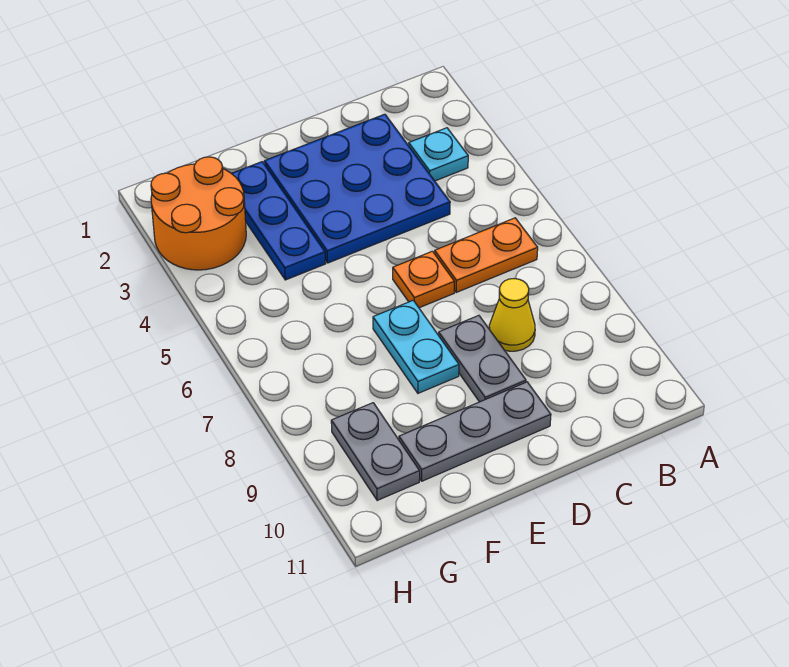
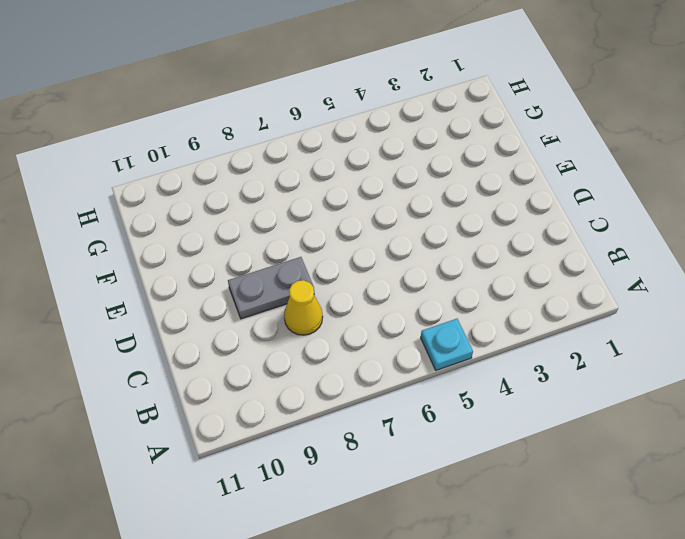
cyan 1x1 plate [421,319,473,370] -> cyan 1x1 plate moved to [409,128,468,181]
none -> orange 1x2 plate [435,218,538,292]
none -> blue 3x3 plate [264,114,450,263]

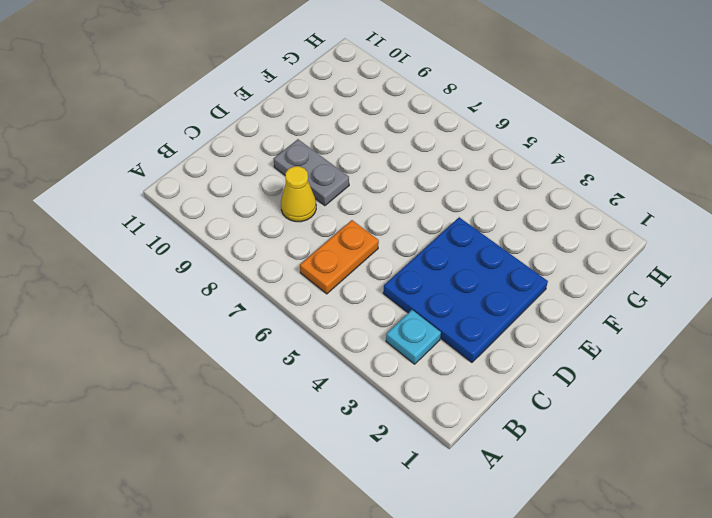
none -> orange 1x1 plate [393,251,454,308]
none -> grey 1x3 plate [399,382,551,481]

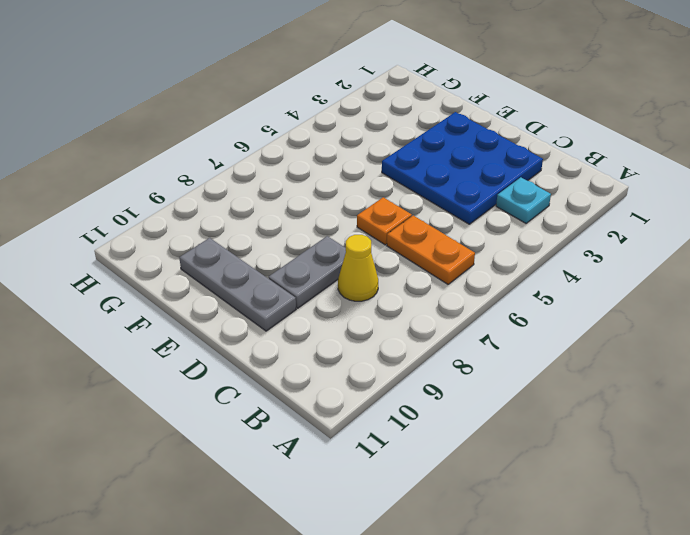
none -> cyan 1x2 plate [373,300,459,393]
none -> blue 1x3 plate [231,162,326,280]

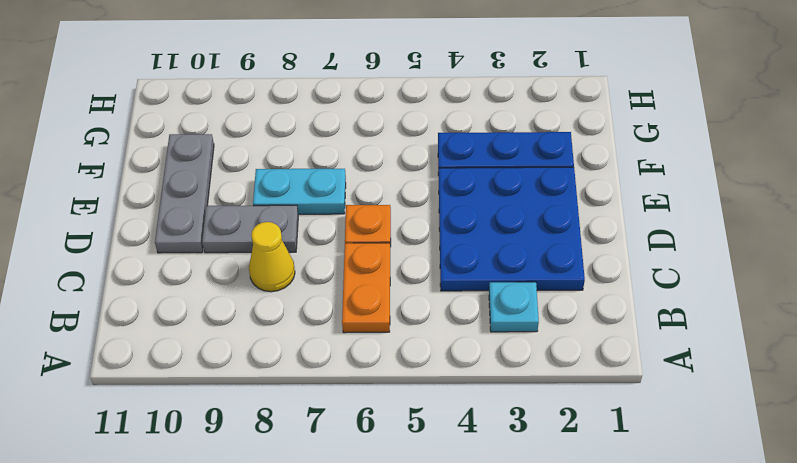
none -> orange 2x2 round brick [151,157,246,270]
none -> grey 1x2 plate [331,403,420,501]

